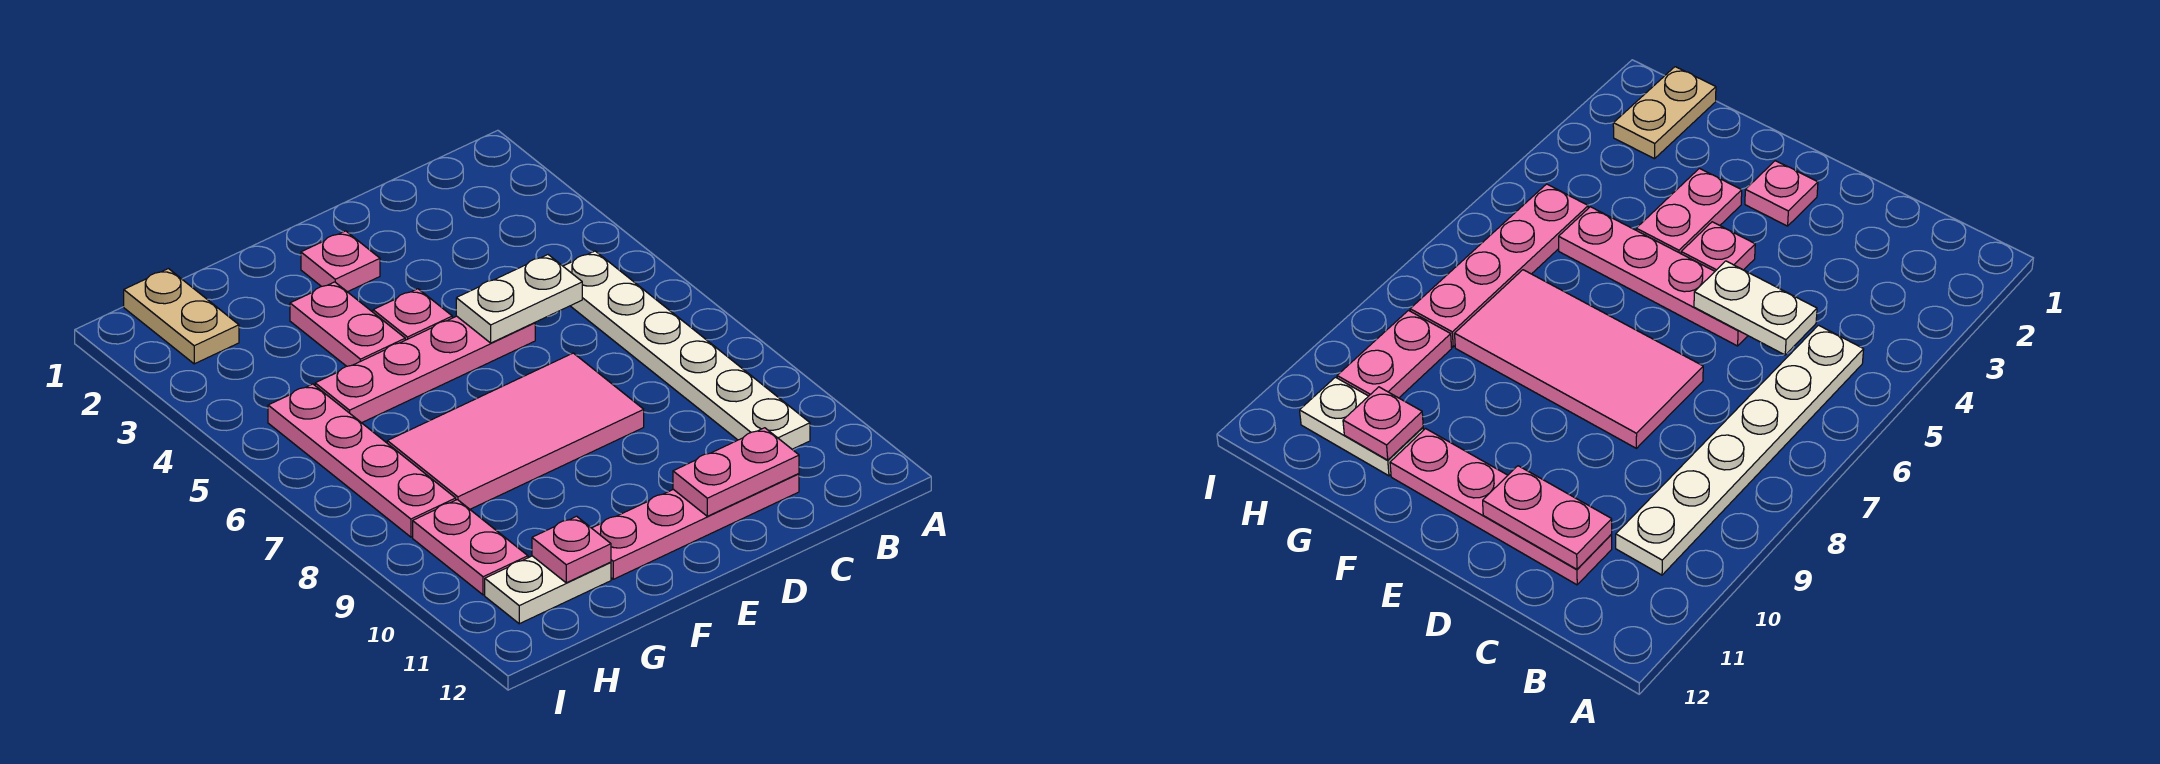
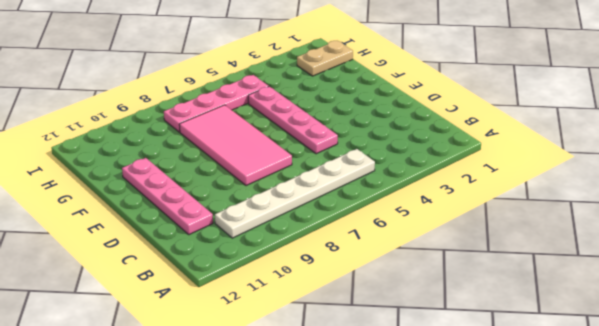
none -> pink 1x1 plate [301,231,380,292]
none -> pink 1x1 plate [373,289,452,340]
none -> pink 1x2 plate [290,282,405,366]

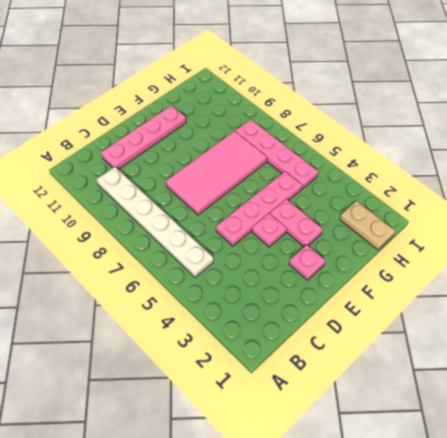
none -> white 1x2 plate [485,556,611,624]
none -> pink 1x2 plate [413,500,528,595]
none -> white 1x2 plate [456,255,582,343]

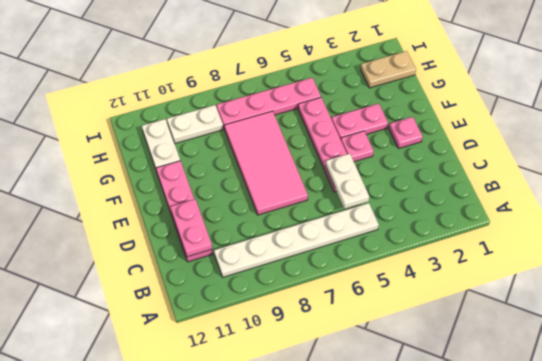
white 1x2 plate [167,105,223,143] -> pink 1x2 plate [413,500,528,595]
none -> pink 1x1 plate [532,516,611,583]

